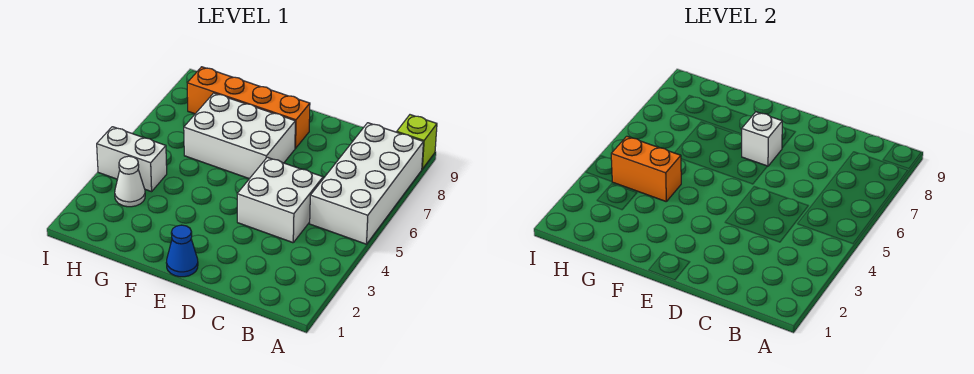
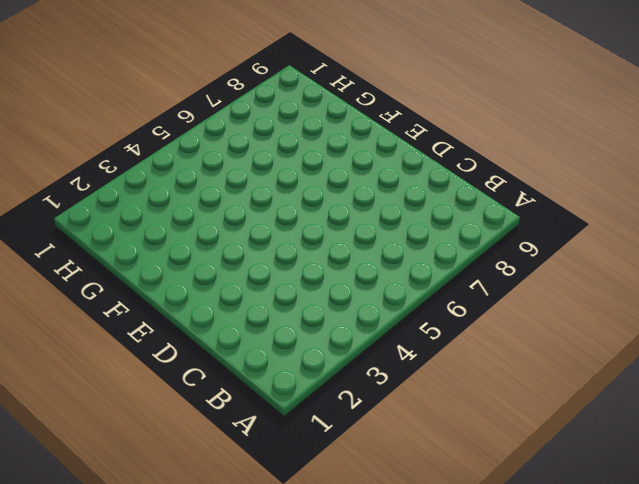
none -> white 2x4 brick [310,123,423,244]
none -> lime 1x1 brick [397,115,437,169]

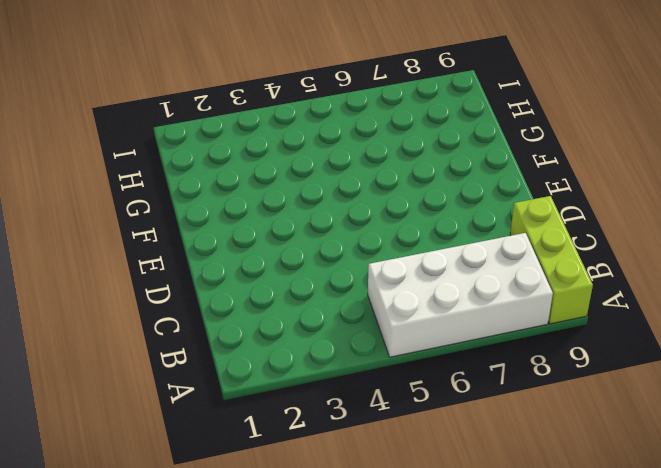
lime 1x3 brick [510,196,593,324] -> lime 1x1 brick [397,115,437,169]
none -> white 2x2 brick [237,157,323,243]
none -> blue 1x1 cone [166,225,198,277]

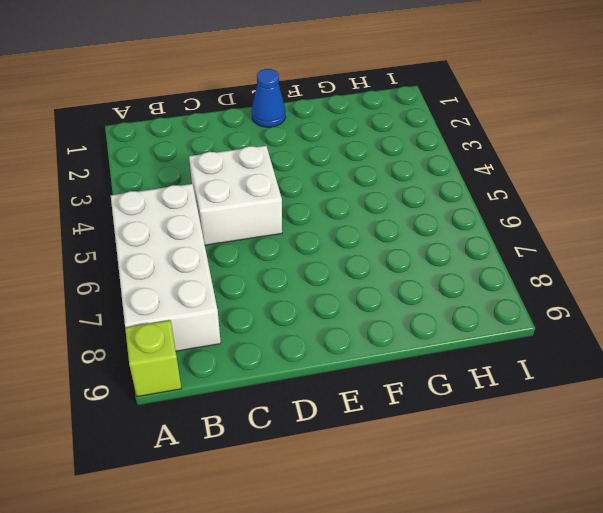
none -> white 2x3 brick [184,93,295,179]
none -> orange 1x4 brick [187,67,310,148]

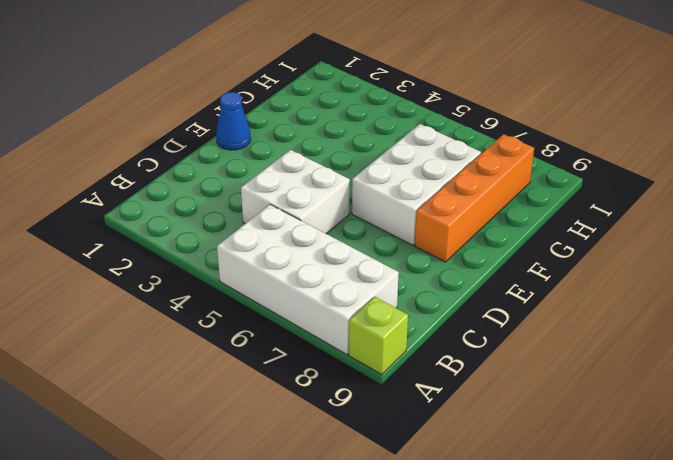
none -> white 1x1 cone [115,156,145,207]
none -> white 1x2 brick [97,127,167,192]

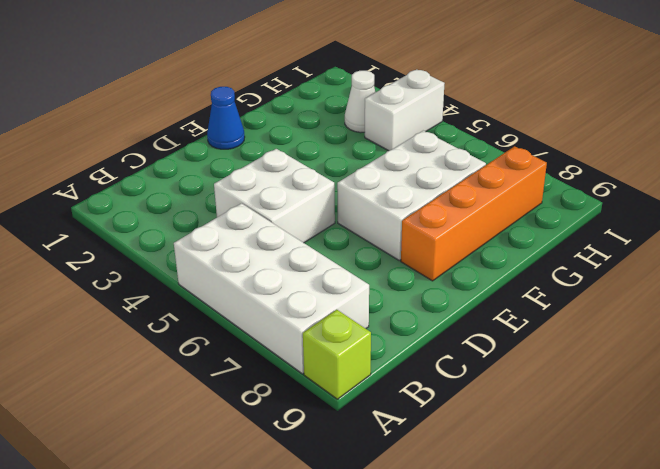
none -> white 1x1 brick [742,112,782,166]
none -> orange 1x2 brick [611,136,681,201]

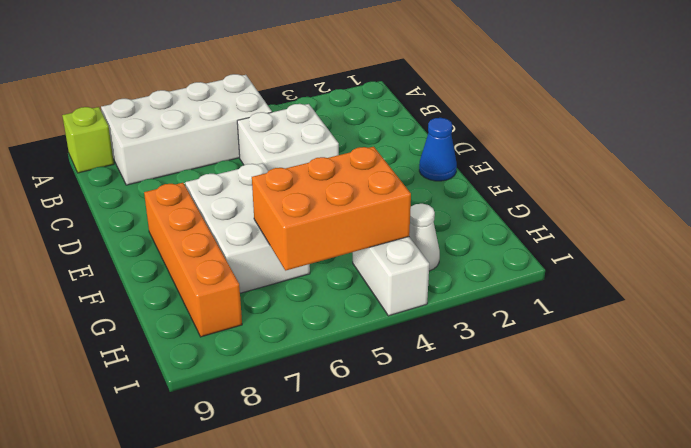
orange 2x3 brick [252,147,411,271] -> orange 1x2 brick [611,136,681,201]
none -> white 1x1 brick [742,112,782,166]

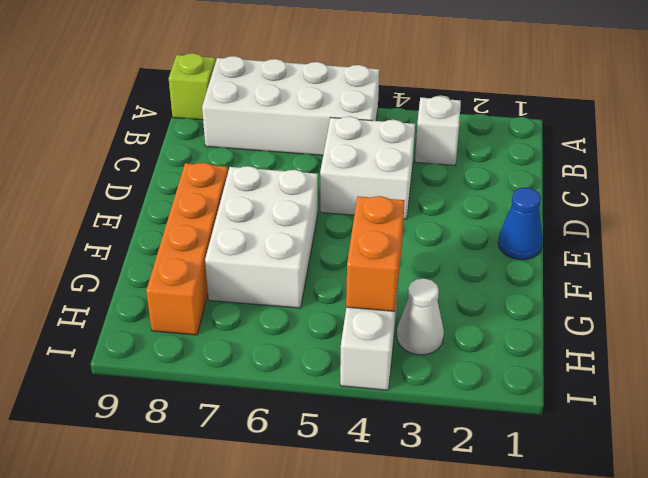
white 1x1 brick [415,96,461,165] -> white 1x1 brick moved to [742,112,782,166]

